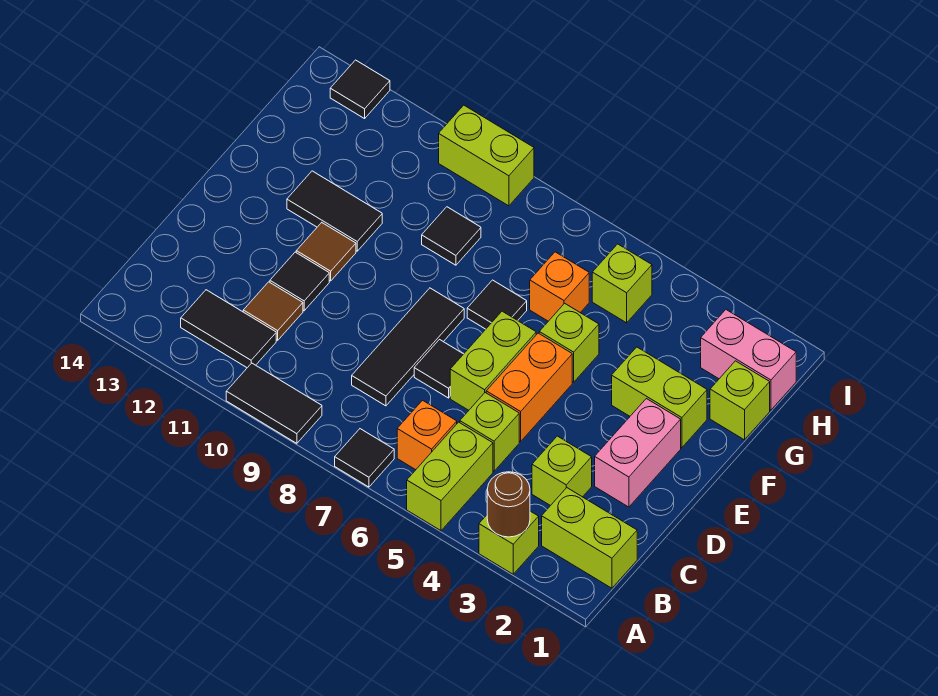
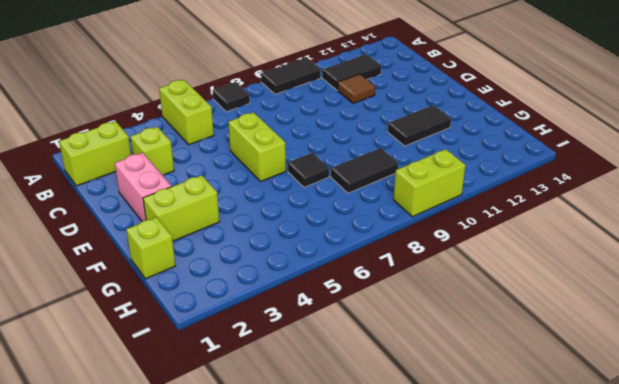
black 1x2 tile [331,148,398,193] -> black 1x1 tile [422,207,481,265]
none -> lime 1x1 brick [479,511,539,574]
none -> orange 1x1 brick [397,400,457,470]
none -> lime 1x1 brick [460,393,519,471]

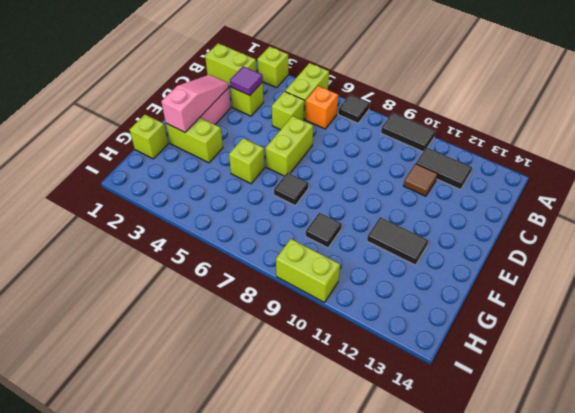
purple 1x1 tile [230,66,263,96] -> none
pink 1x3 slope [161,75,229,132] -> none
none -> black 1x3 tile [352,288,464,406]
none -> orange 1x2 brick [486,333,572,442]
none -> black 1x1 tile [414,340,463,398]

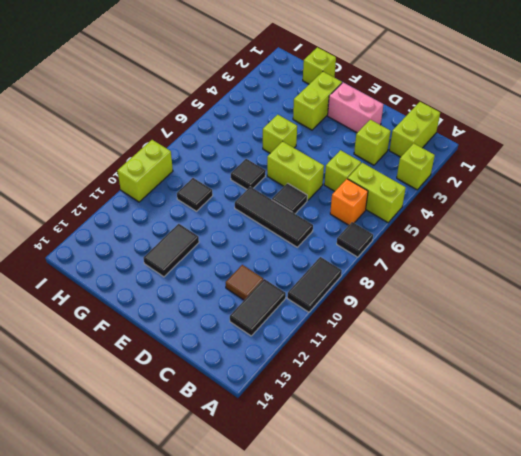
none -> orange 1x2 brick [486,333,572,442]
none -> black 1x1 tile [270,252,329,311]
none -> brown 1x1 tile [296,223,356,281]

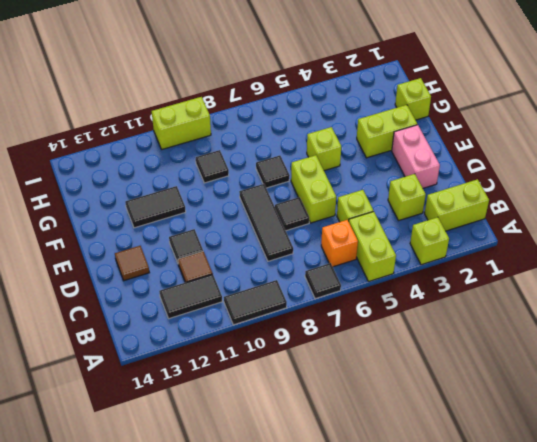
brown 1x1 tile [115,246,149,281] -> brown 1x1 tile moved to [296,223,356,281]
none -> orange 1x2 brick [486,333,572,442]
none -> orange 1x1 brick [530,252,589,321]
none -> pink 1x2 brick [701,310,796,410]

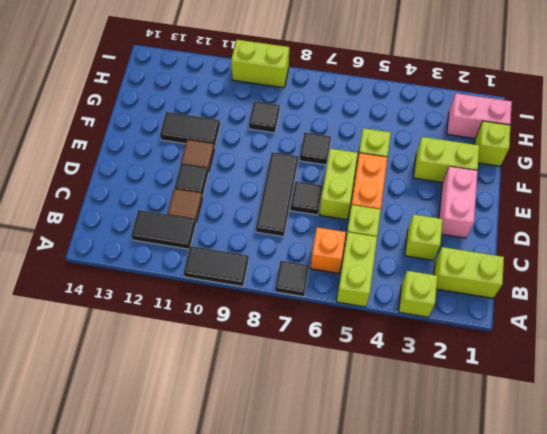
none -> orange 1x1 brick [530,252,589,321]
none -> lime 1x1 brick [592,244,652,323]
none -> black 1x1 tile [330,60,390,119]

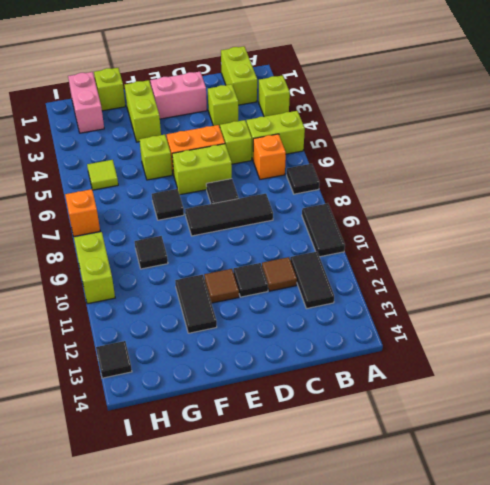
lime 1x1 tile [87,160,118,190] -> lime 1x1 brick [592,244,652,323]
orange 1x1 brick [65,189,100,236] -> orange 1x1 brick moved to [530,252,589,321]
none -> brown 1x1 round brick [487,472,530,537]

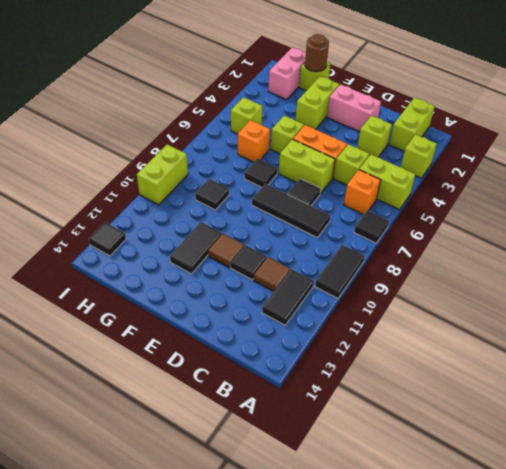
brown 1x1 round brick [305,34,329,72] -> brown 1x1 round brick moved to [487,472,530,537]

